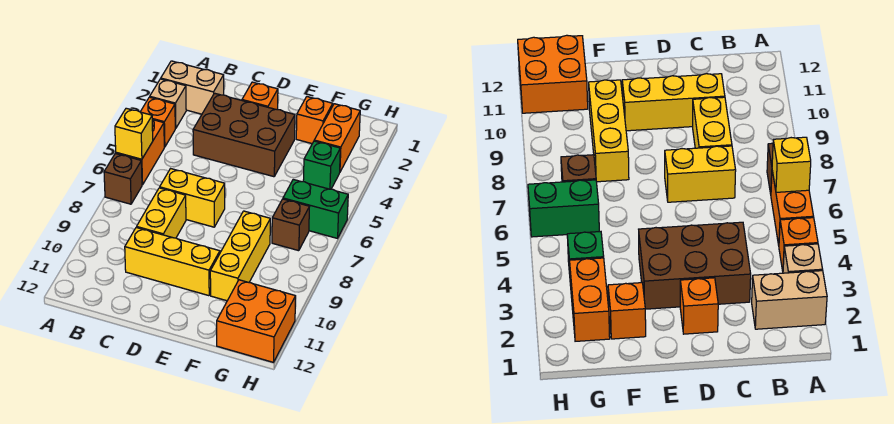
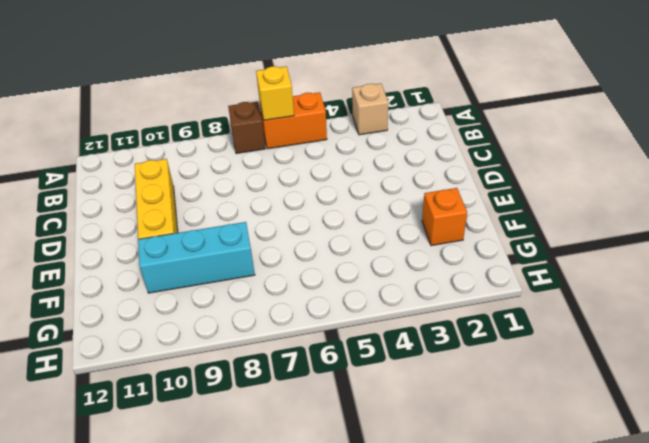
cyan 1x3 brick [138,222,255,293] -> yellow 1x3 brick [210,211,270,301]
none -> tan 1x2 brick [161,61,224,114]
none -> orange 1x1 brick [141,97,175,147]
none -> brown 2x3 brick [193,93,295,177]

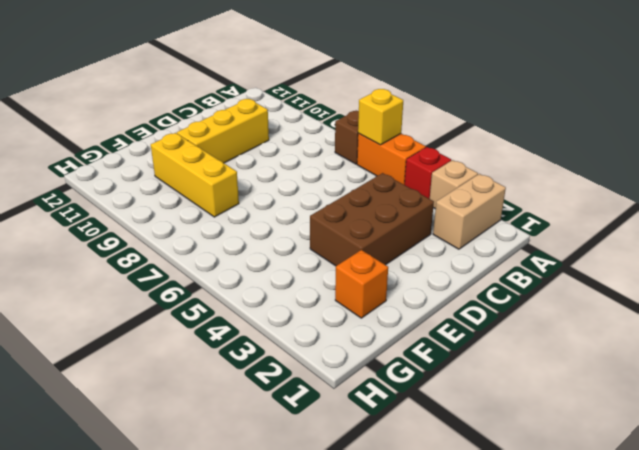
red 1x1 brick [405,147,451,199] -> orange 1x1 brick [141,97,175,147]
none -> yellow 1x2 brick [160,169,225,227]
none -> yellow 1x2 brick [137,188,186,238]
none -> orange 1x1 brick [242,82,278,110]

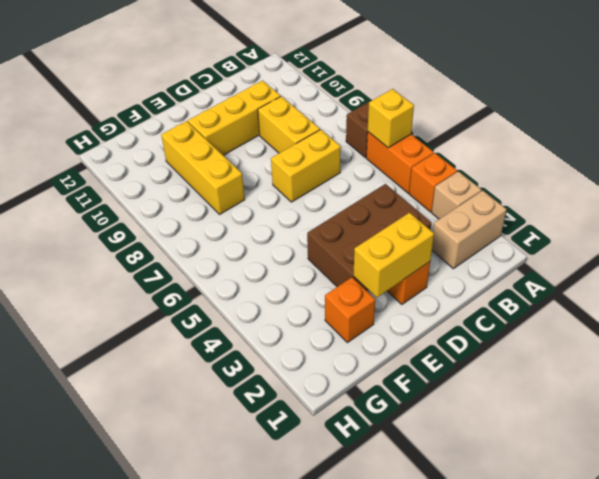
yellow 1x2 brick [353,213,434,298] -> none
none -> orange 1x2 brick [314,104,360,172]
none -> green 1x1 brick [303,141,340,189]
none -> green 1x2 brick [283,179,348,238]

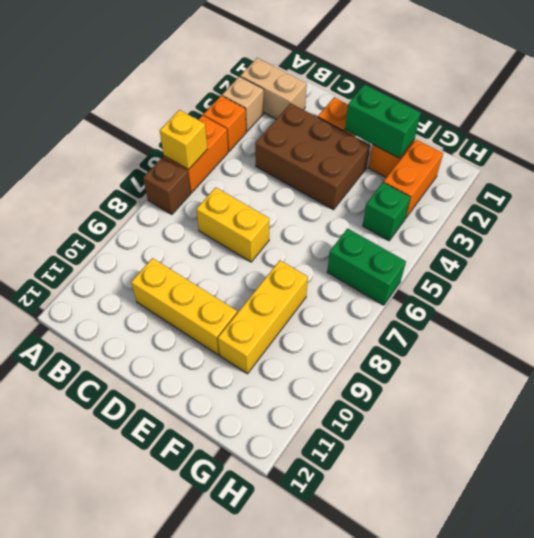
green 1x2 brick [345,85,421,158] -> none
none -> yellow 1x2 brick [137,188,186,238]
none -> brown 1x1 brick [272,199,309,251]
none -> orange 2x2 brick [217,280,296,362]

